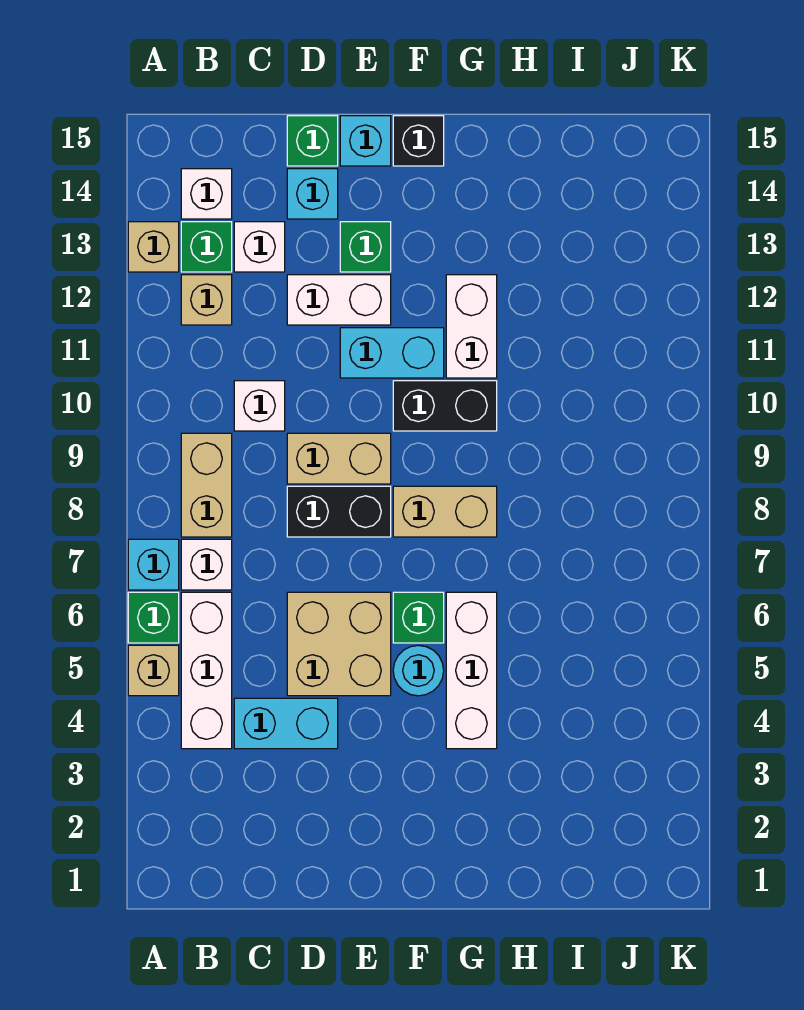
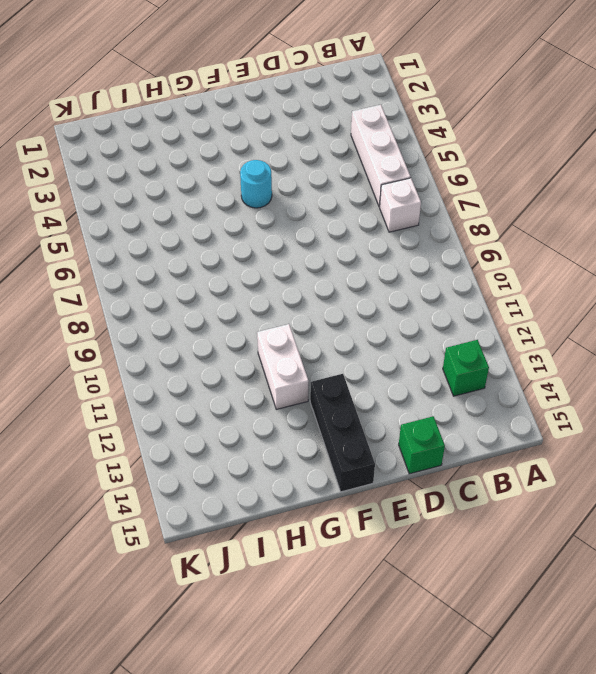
black 1x3 brick [310,374,375,492] -> black 1x1 brick [393,116,444,166]
none -> tan 1x1 brick [128,645,179,696]
none -> green 1x1 brick [128,592,179,643]
none -> cyan 1x1 brick [128,539,179,590]

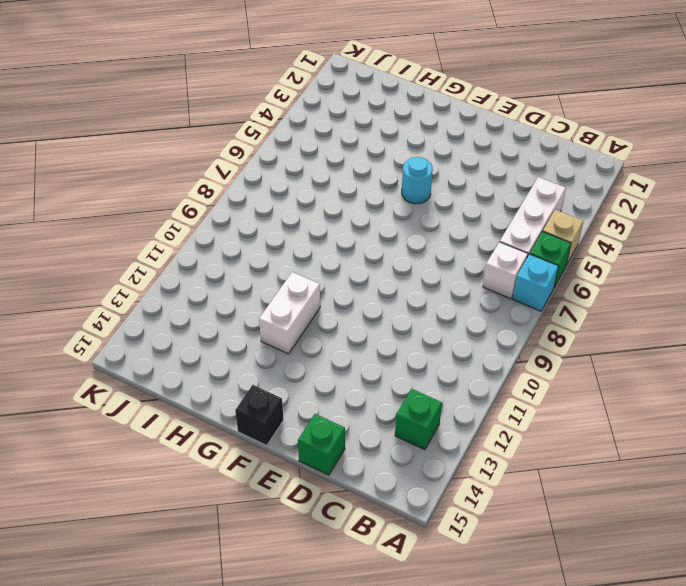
none -> tan 1x1 brick [128,222,179,272]
none -> tan 1x2 brick [181,433,232,537]
none -> tan 1x1 brick [181,275,232,325]

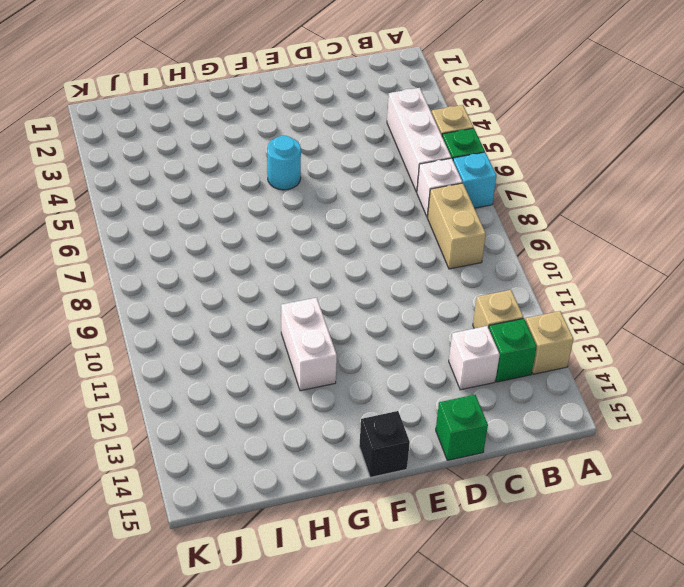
none -> white 1x1 brick [181,169,232,219]
none -> cyan 1x2 brick [234,698,338,749]
none -> white 1x1 brick [234,381,285,431]

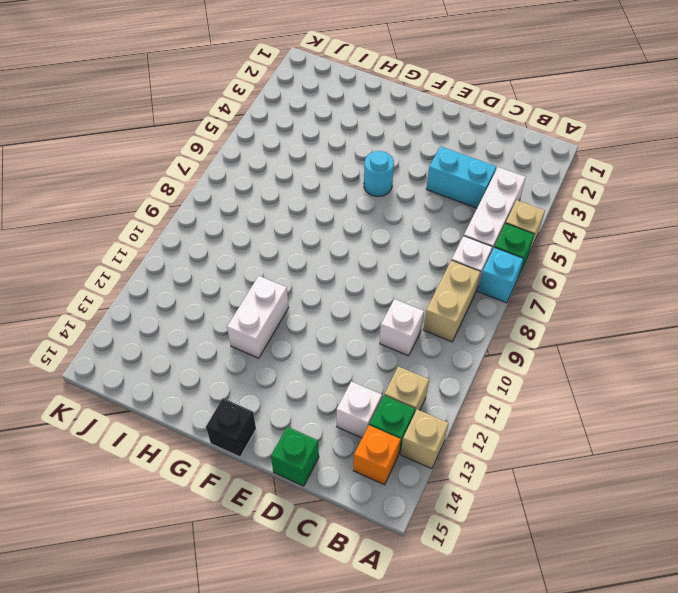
orange 1x1 brick [353,425,401,485] -> white 1x1 brick [181,169,232,219]
none -> tan 2x2 brick [287,592,391,696]
none -> black 1x2 brick [287,486,391,537]
none -> tan 1x2 brick [287,433,391,484]

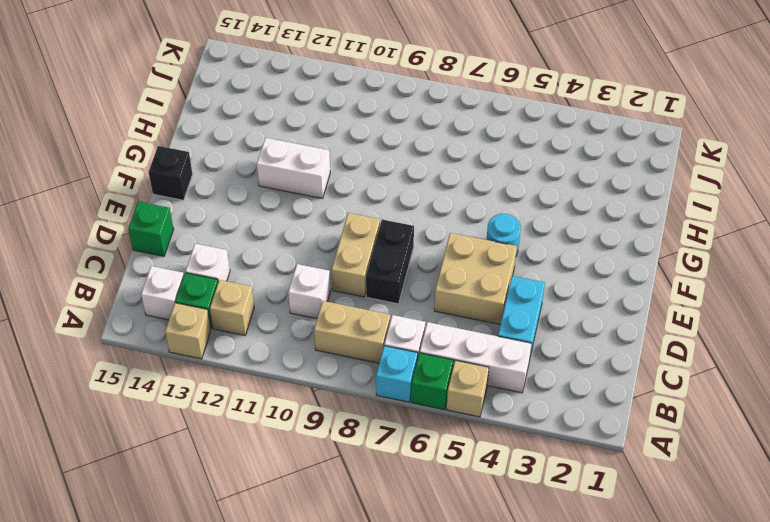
none -> white 1x2 brick [287,275,391,325]
none -> cyan 1x1 brick [287,169,338,219]
none -> cyan 1x2 brick [340,328,444,378]

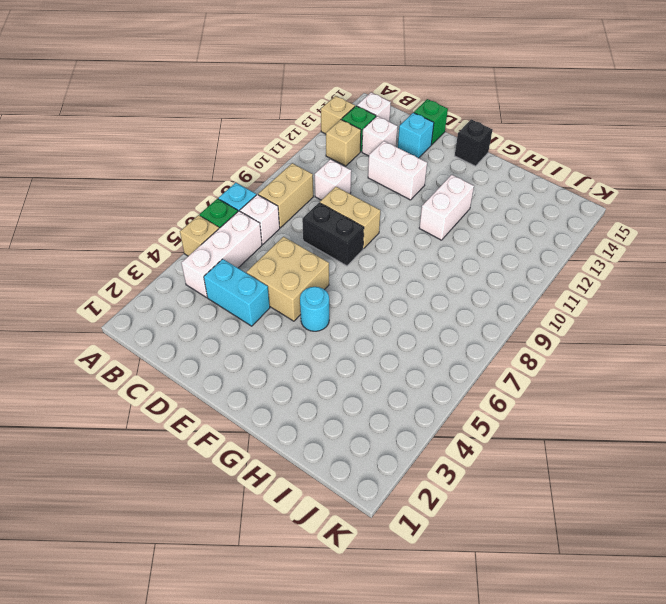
none -> cyan 1x2 brick [340,328,444,378]
none -> green 1x1 brick [340,222,391,272]
none -> cyan 1x1 brick [340,116,391,166]

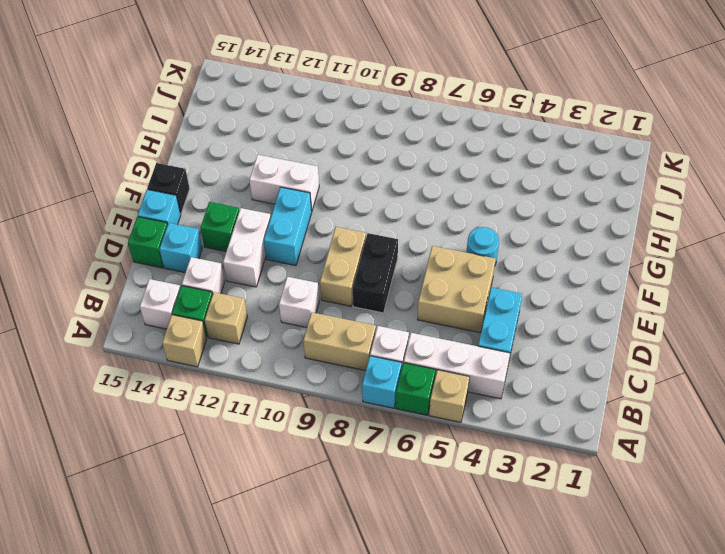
none -> green 1x1 brick [393,592,444,643]
none -> tan 1x2 brick [393,486,497,537]
none -> black 1x2 brick [393,381,497,431]

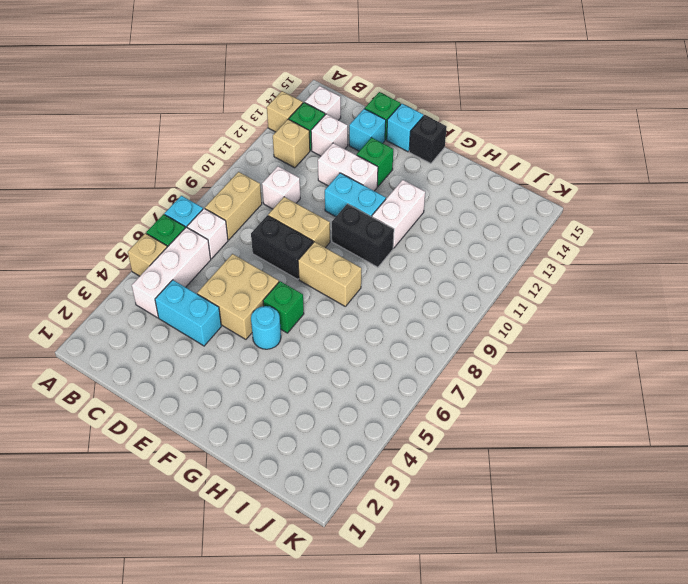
none -> white 1x3 brick [446,592,497,749]

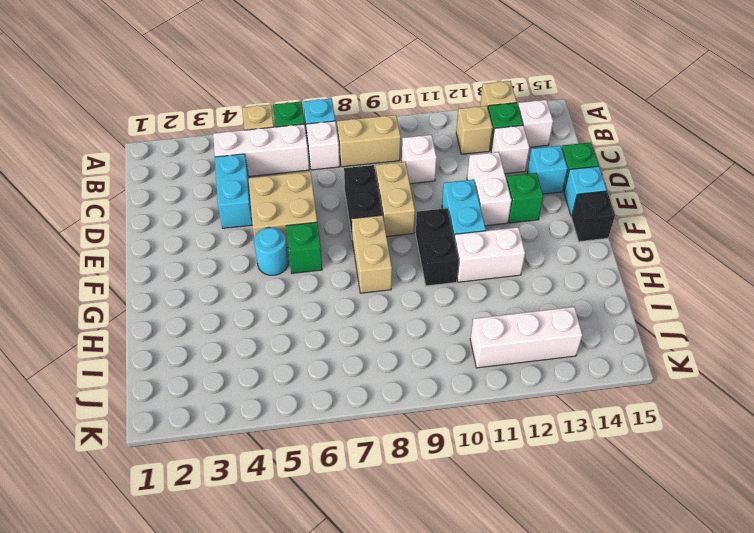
white 1x3 brick [470,307,582,368] -> white 1x3 brick moved to [446,592,497,749]

